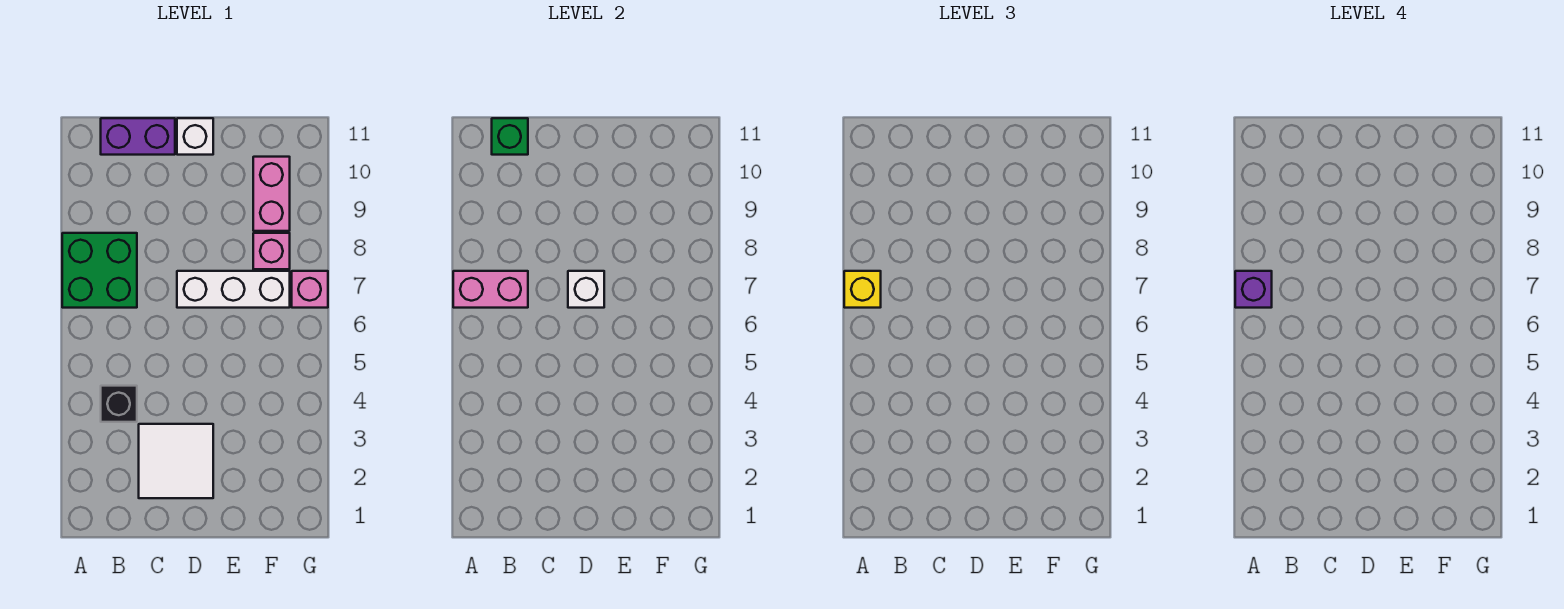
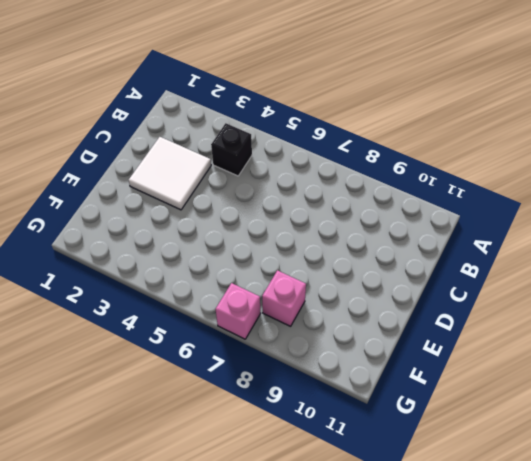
none -> green 2x2 brick [62,233,137,308]
none -> purple 1x2 brick [101,118,175,155]
none -> white 1x3 brick [177,271,290,308]

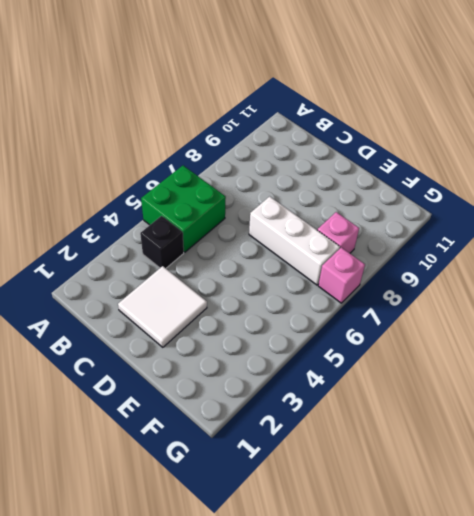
green 2x2 brick [141,166,226,252] -> green 2x2 brick moved to [62,233,137,308]
none -> purple 1x2 brick [101,118,175,155]
none -> white 1x1 brick [177,118,213,155]
none -> pink 1x2 brick [253,157,290,231]

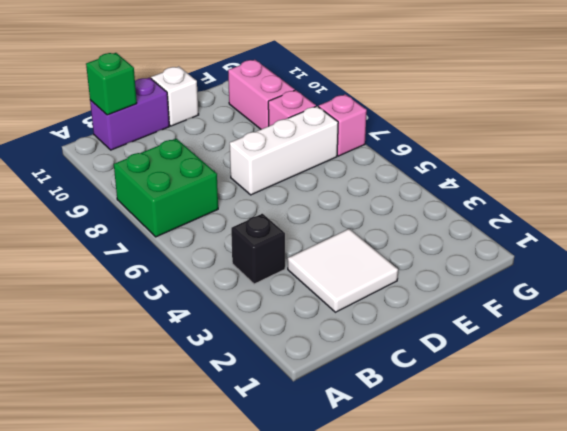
none -> pink 1x2 brick [453,271,528,308]
none -> white 1x1 brick [568,271,604,308]
none -> yellow 1x1 brick [844,271,881,308]

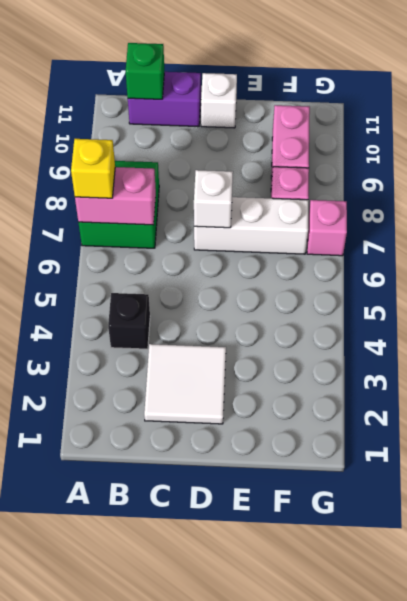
none -> purple 1x1 brick [1235,271,1272,308]

